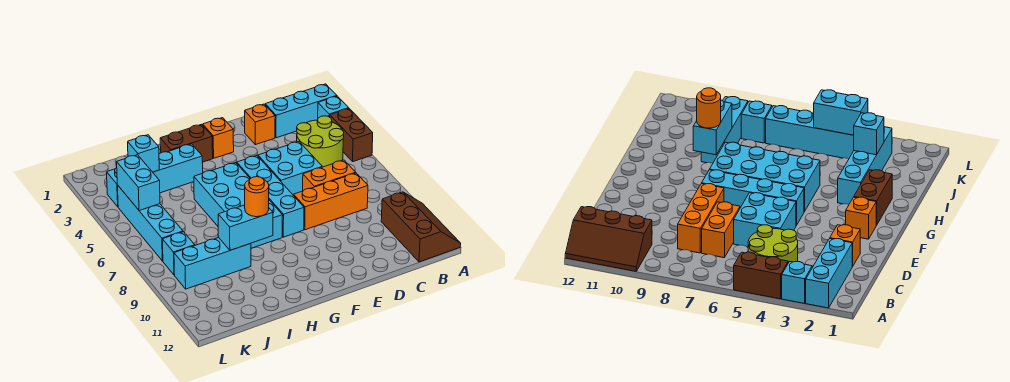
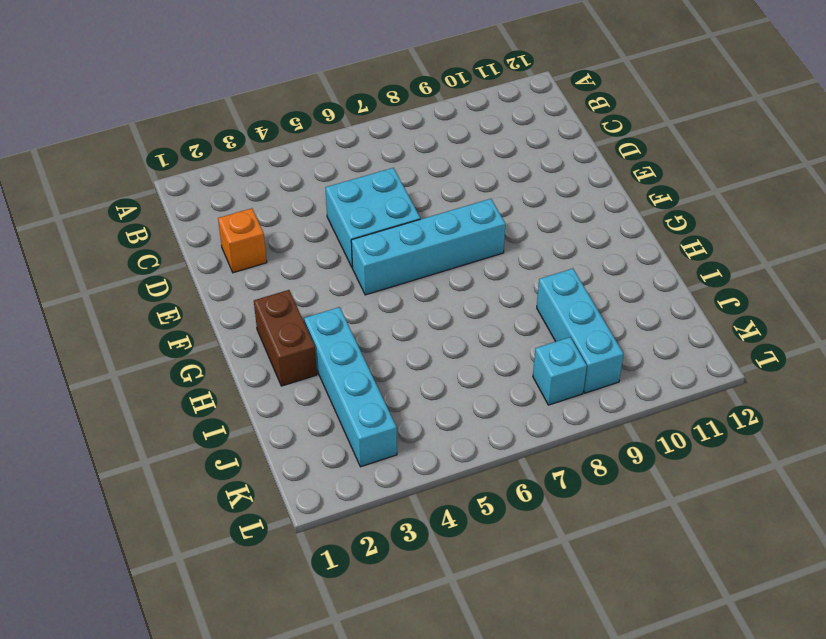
none -> cyan 1x3 brick [265,84,337,138]
none -> cyan 1x1 brick [318,96,349,118]
none -> brown 1x2 brick [330,109,373,162]

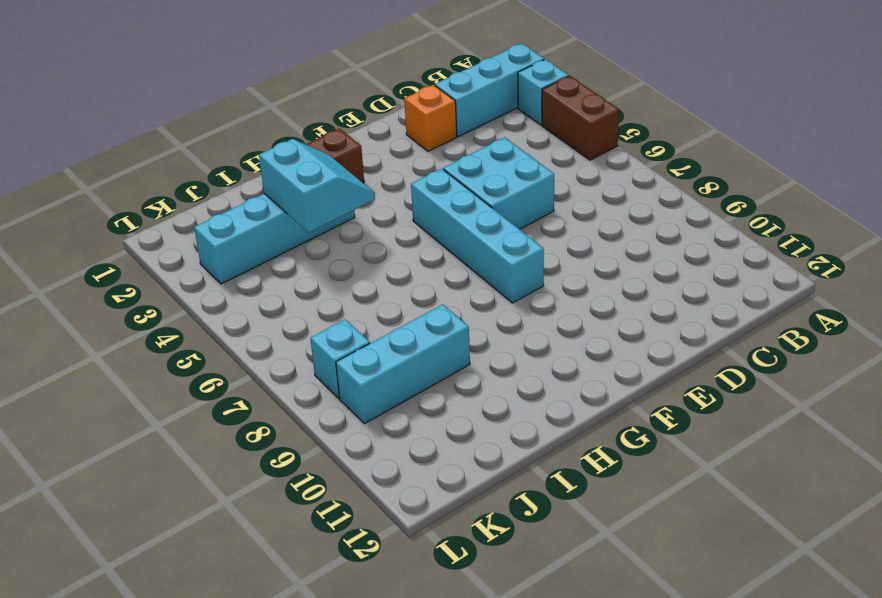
cyan 2x2 slope [259,139,375,232] -> none
none -> brown 2x3 slope [381,192,461,262]
none -> lime 2x2 round brick [297,116,344,167]
none -> orange 1x2 brick [303,160,356,190]

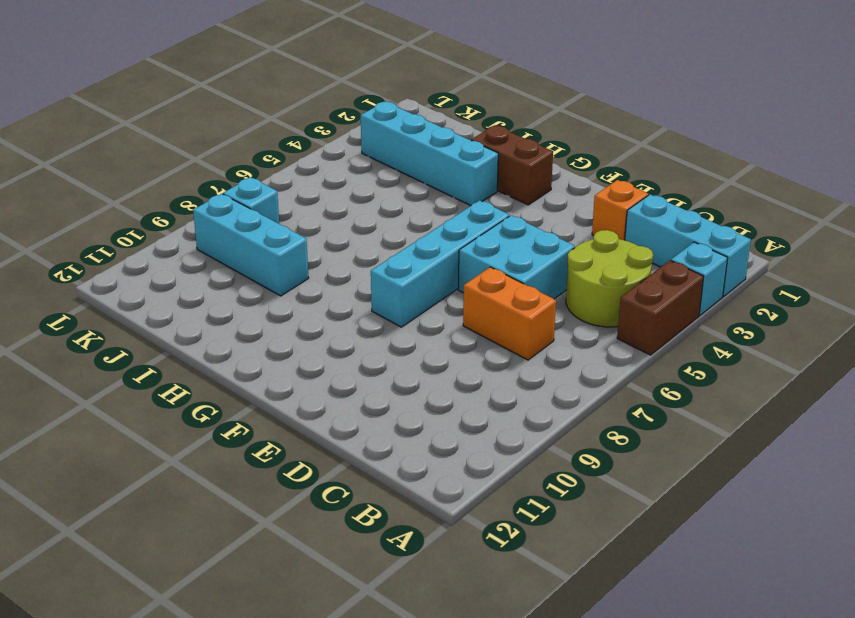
none -> brown 2x3 slope [381,192,461,262]
none -> orange 1x3 brick [294,173,368,230]
none -> orange 1x1 brick [203,118,234,158]

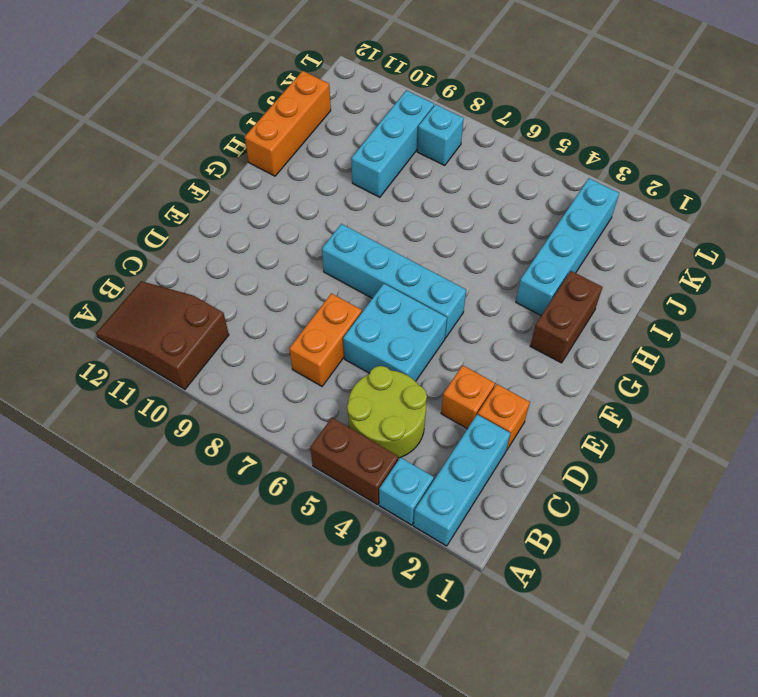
brown 2x3 slope [96,281,229,389] -> brown 2x3 slope turned to [381,192,461,262]
orange 1x1 brick [441,365,495,429] -> orange 1x1 brick moved to [203,118,234,158]
orange 1x3 brick [245,71,331,176] -> orange 1x3 brick moved to [294,173,368,230]
none -> cyan 2x4 brick [194,163,283,248]
none -> cyan 1x4 brick [117,185,183,261]
none -> cyan 1x2 brick [218,205,273,250]

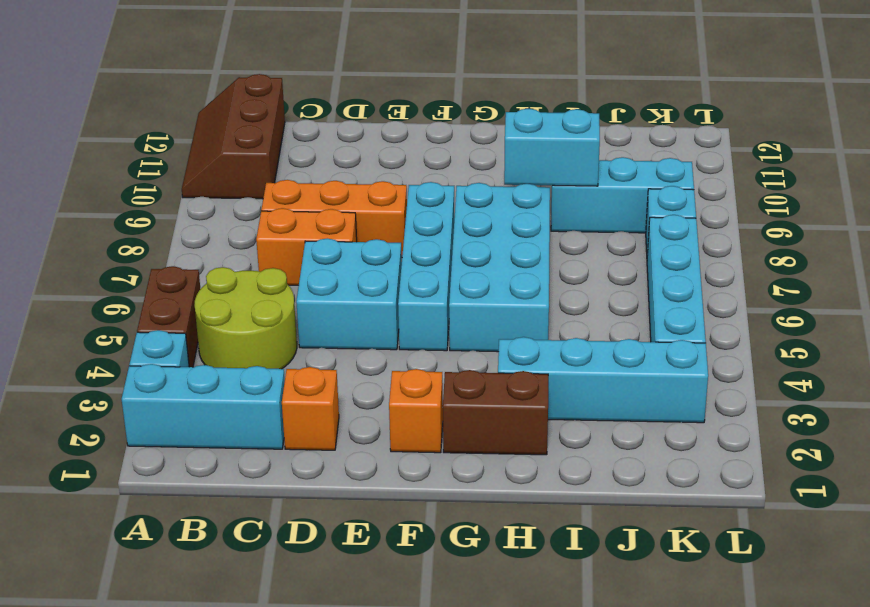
none -> cyan 1x1 brick [128,135,159,172]
none -> cyan 1x2 brick [117,155,160,211]
none -> orange 1x1 round brick [245,177,269,217]

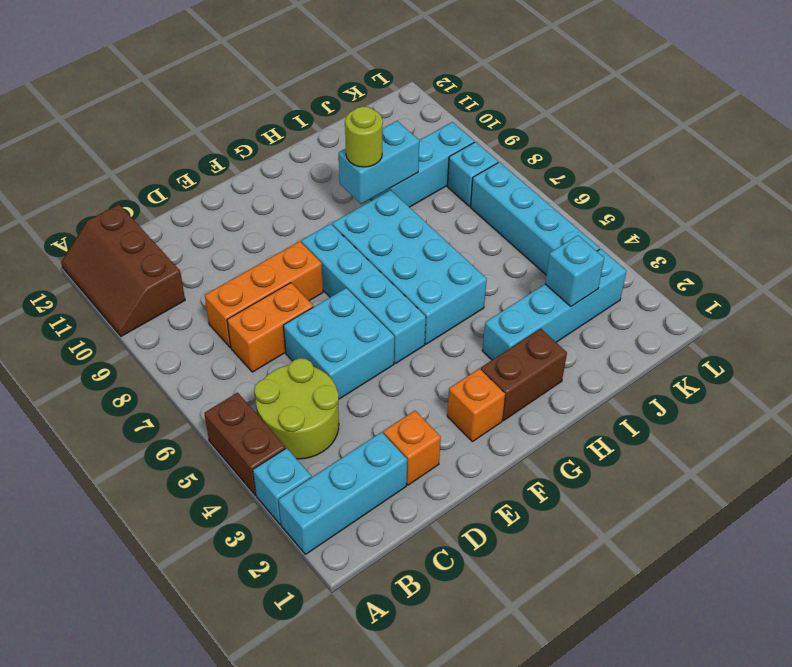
lime 1x1 round brick [345,106,383,167] -> orange 1x1 round brick [245,177,269,217]
none -> cyan 1x2 brick [117,155,160,211]

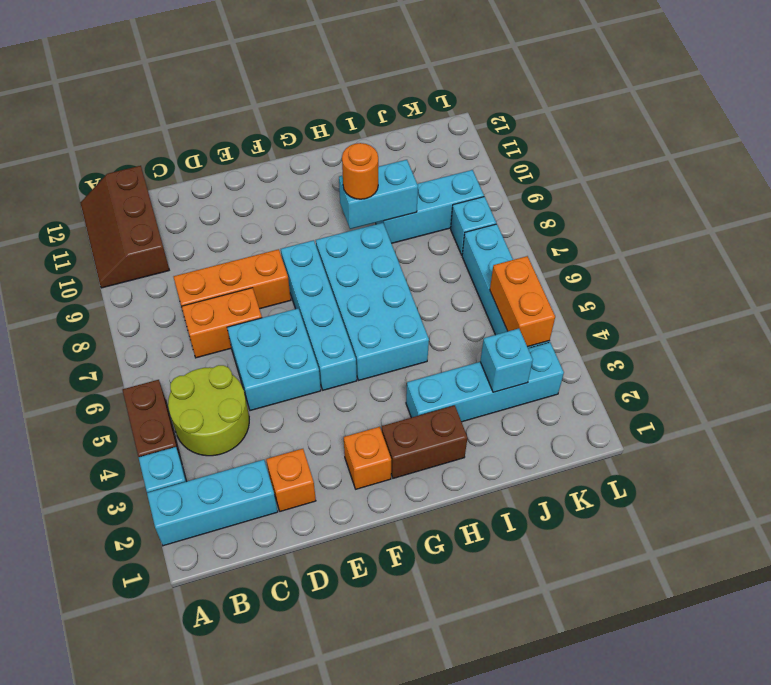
orange 1x2 brick [490,256,555,347] -> cyan 1x2 brick [117,155,160,211]

